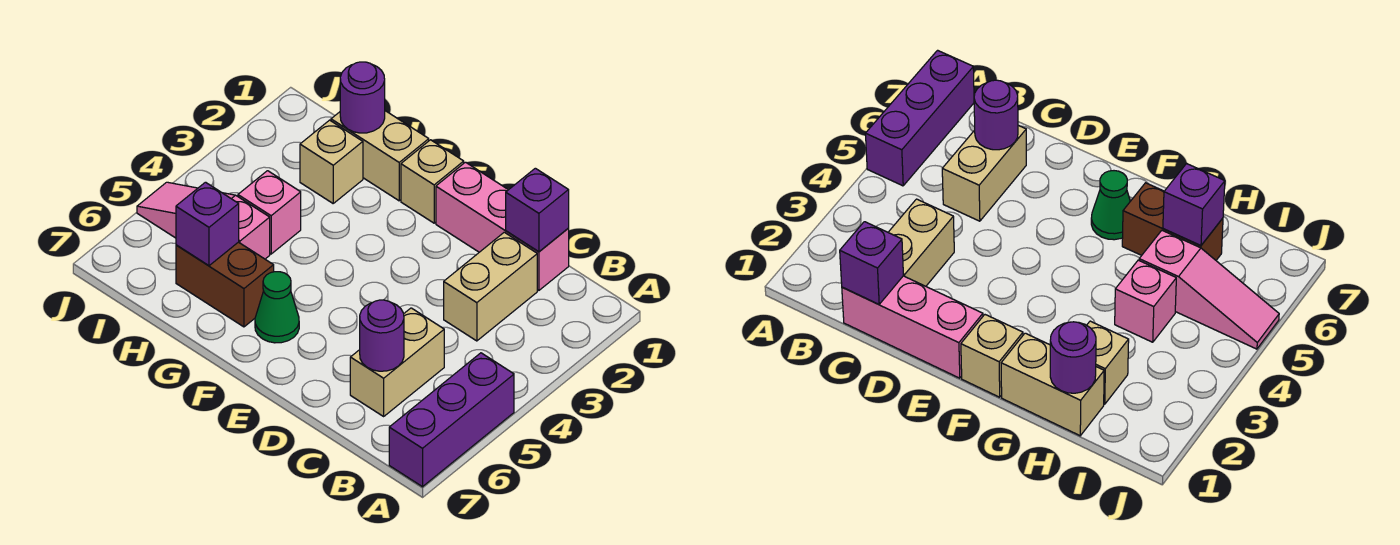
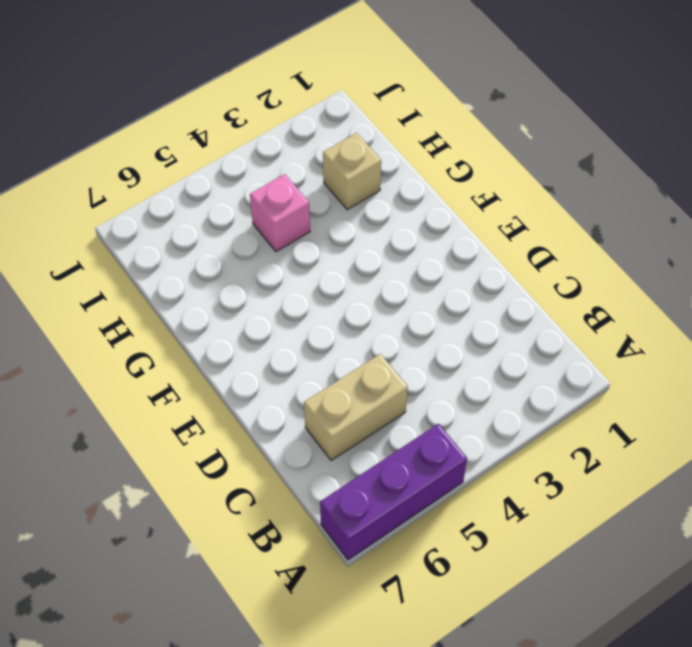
none -> pink 1x3 brick [436,162,569,290]
none -> tan 1x2 brick [444,232,537,341]
none -> tan 1x1 brick [401,140,464,223]

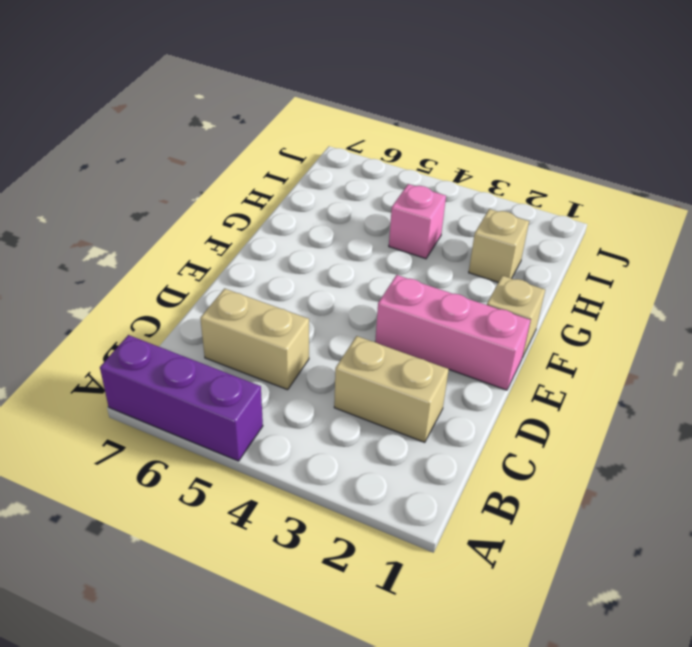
pink 1x3 brick [375,275,531,390] -> pink 1x3 brick turned to [436,162,569,290]
none -> green 1x1 cone [255,272,299,343]
none -> tan 1x2 brick [331,111,429,201]
none -> brown 1x2 brick [176,242,274,327]

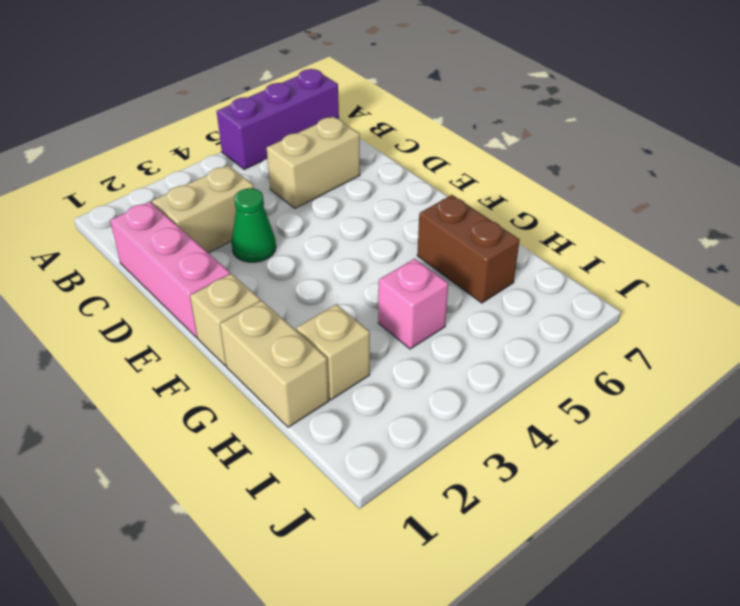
green 1x1 cone [232,188,276,262] -> green 1x1 cone moved to [255,272,299,343]
none -> pink 1x3 slope [137,182,270,259]
none -> purple 1x1 brick [506,168,569,252]
none -> purple 1x1 round brick [360,300,404,371]

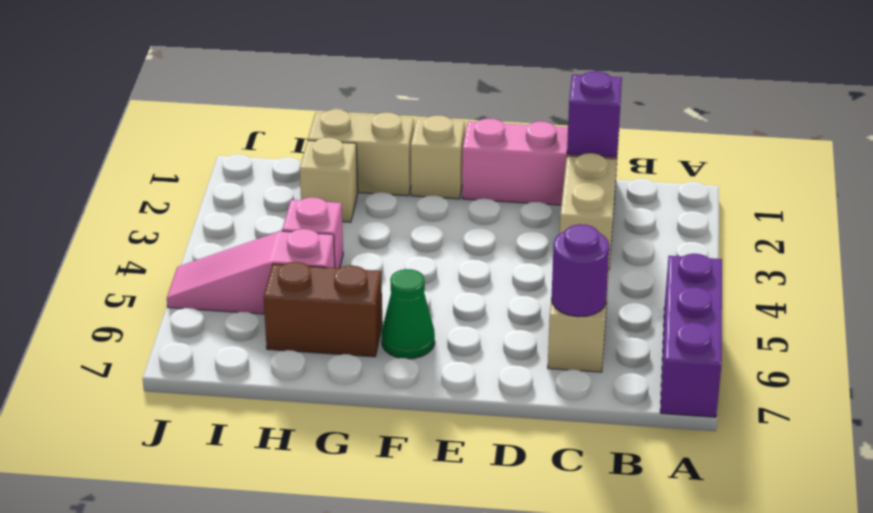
none -> purple 1x1 round brick [340,62,385,133]
none -> purple 1x1 brick [176,182,239,266]

